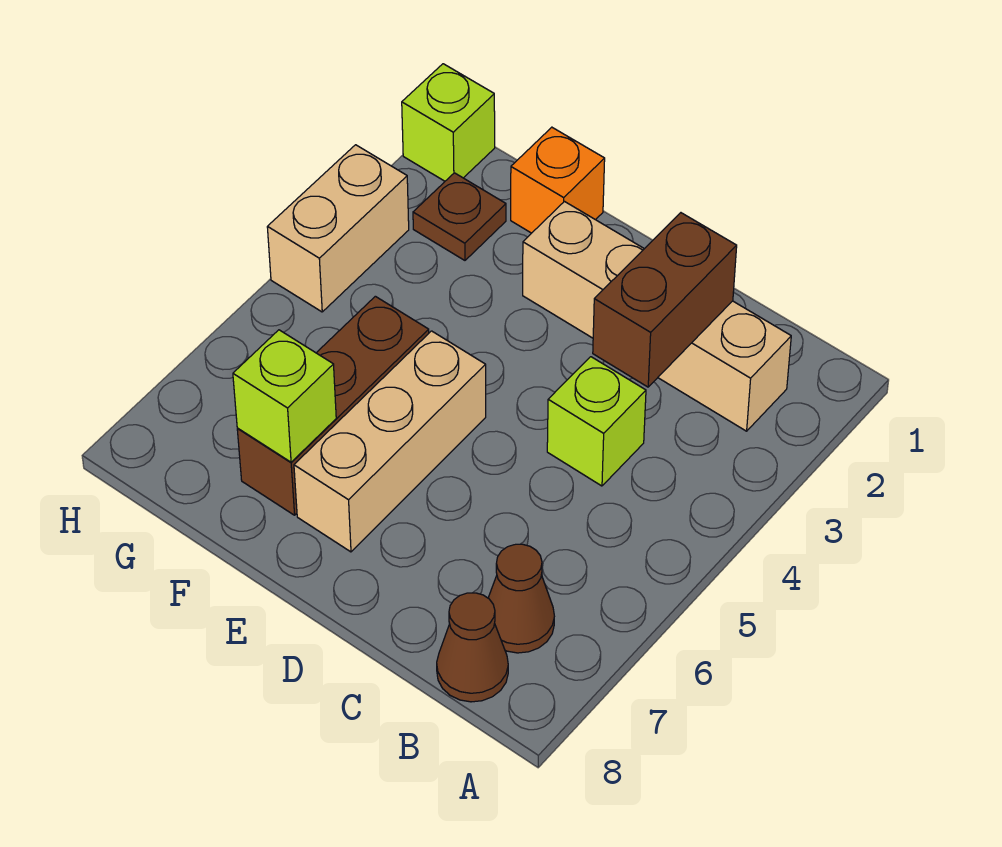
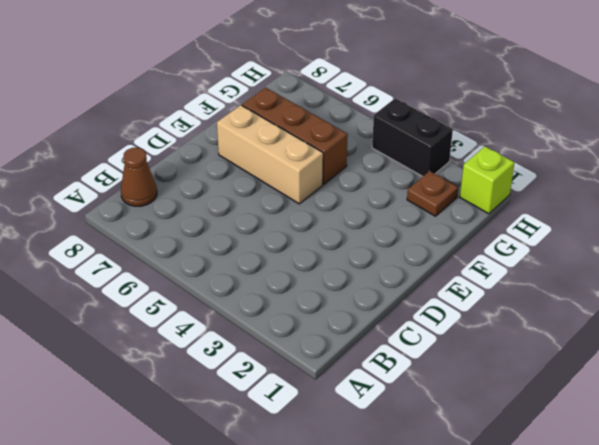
black 1x2 brick [372,98,453,176] -> tan 1x2 brick [267,145,409,312]
none -> tan 1x4 brick [523,202,791,431]
none -> brown 1x1 cone [488,544,554,653]
none -> lime 1x1 brick [547,357,646,486]

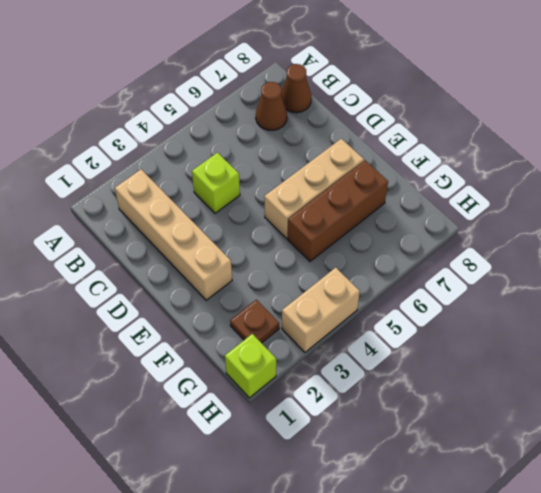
none -> orange 1x1 brick [511,127,605,233]
none -> brown 1x2 brick [593,213,737,387]
none -> lime 1x1 brick [233,330,336,462]

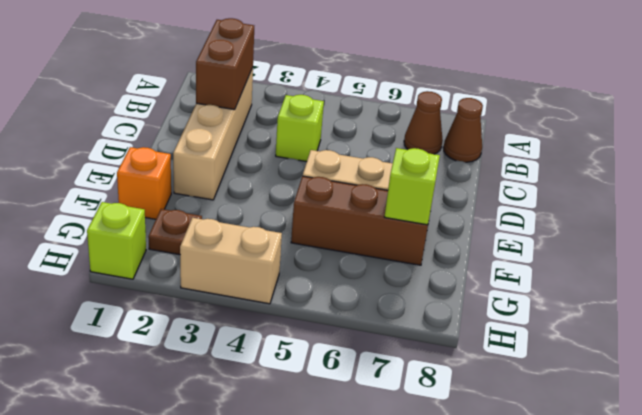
brown 1x2 brick [196,18,254,110] -> brown 1x2 brick turned to [593,213,737,387]

